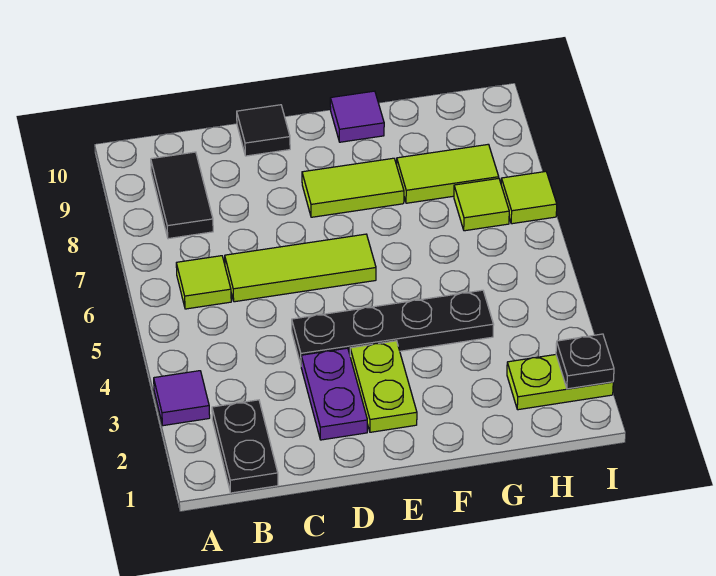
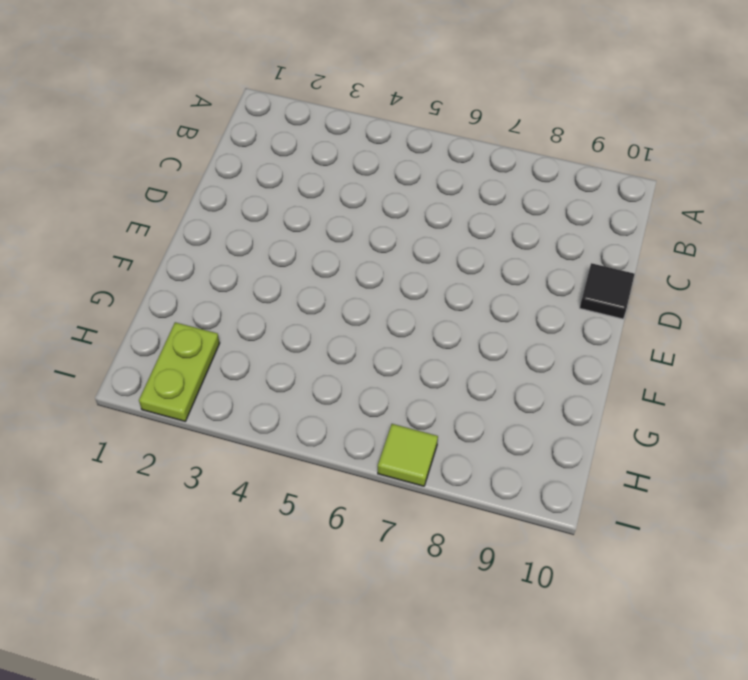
none -> purple 1x1 tile [154,371,210,426]
none -> black 1x2 plate [212,400,278,493]
none -> lime 1x1 tile [176,256,231,309]

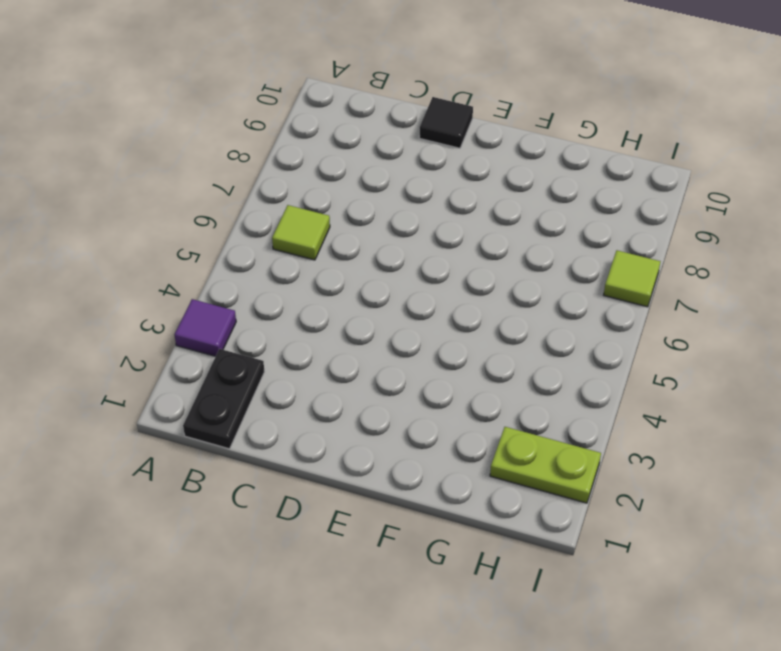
none -> black 1x2 tile [151,152,213,239]
none -> lime 1x3 tile [225,234,376,302]
none -> purple 1x2 plate [301,348,367,440]

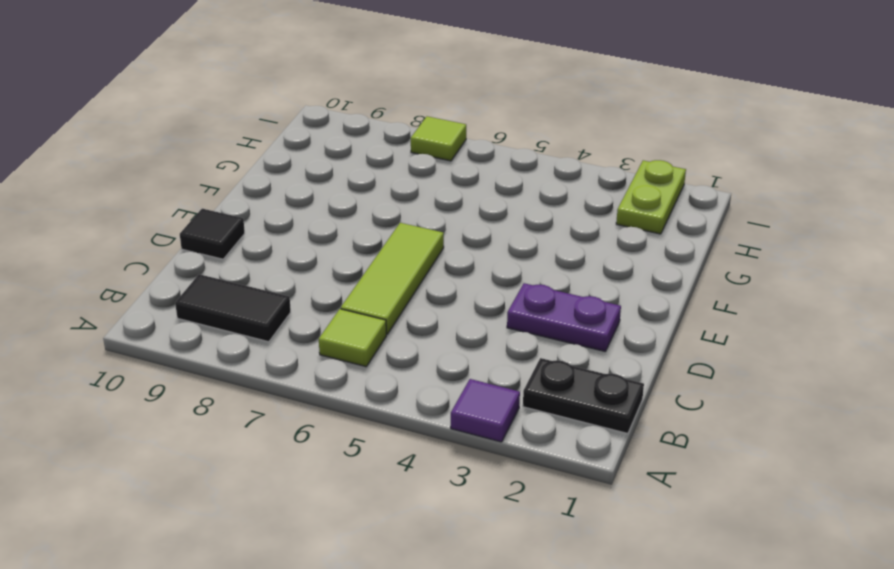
none -> black 1x4 plate [292,290,494,365]
none -> lime 1x2 plate [350,341,417,432]
none -> lime 1x2 tile [302,158,404,217]

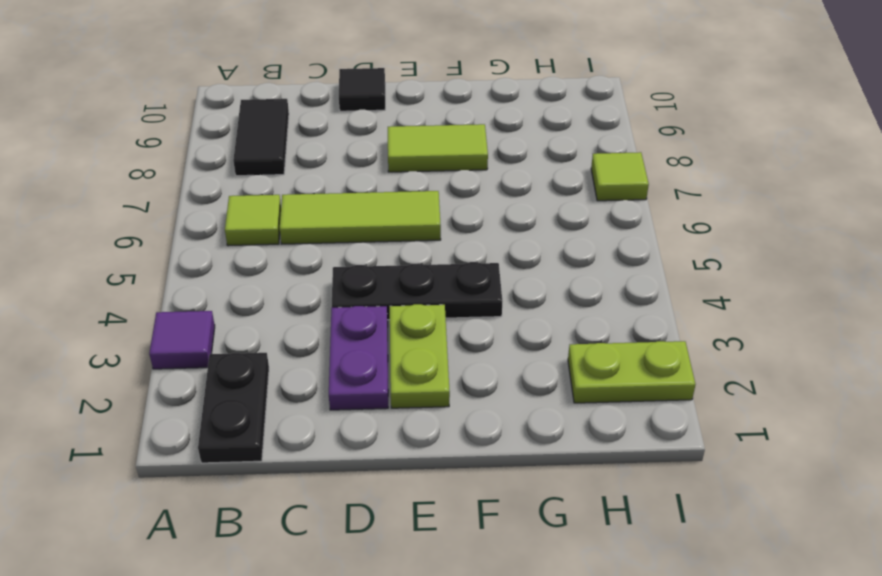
black 1x3 plate [332,262,502,320] -> black 1x4 plate [292,290,494,365]
none -> purple 1x1 tile [330,91,384,142]
none -> lime 1x2 tile [397,144,499,203]
none -> lime 1x1 tile [454,178,509,231]

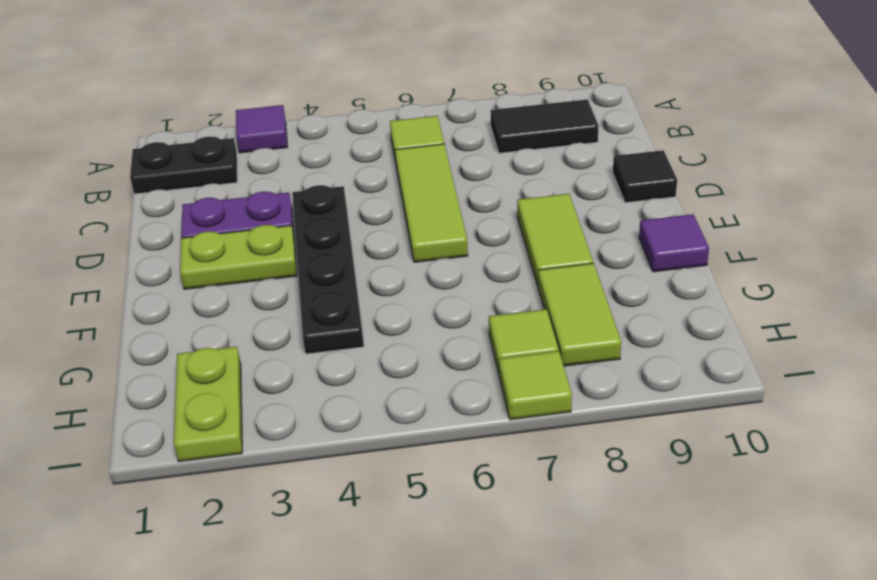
none -> black 1x1 plate [556,334,614,389]

